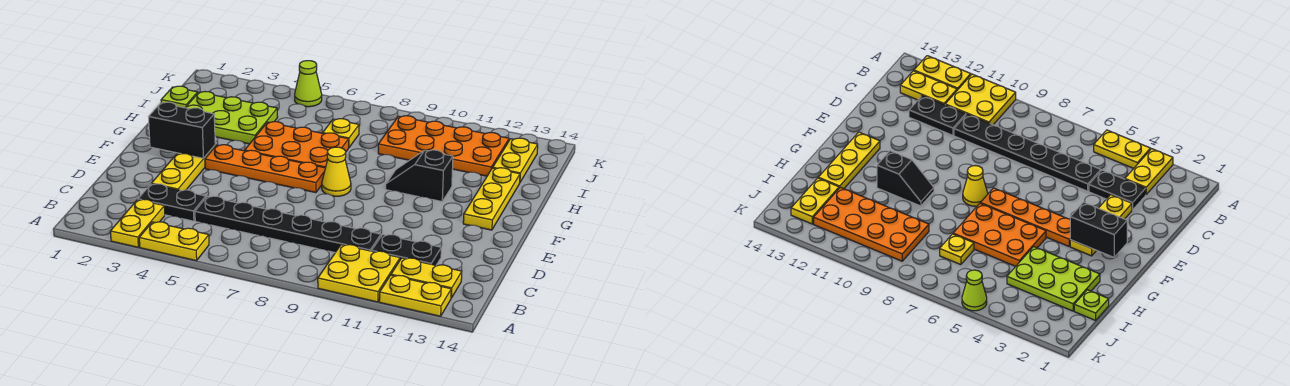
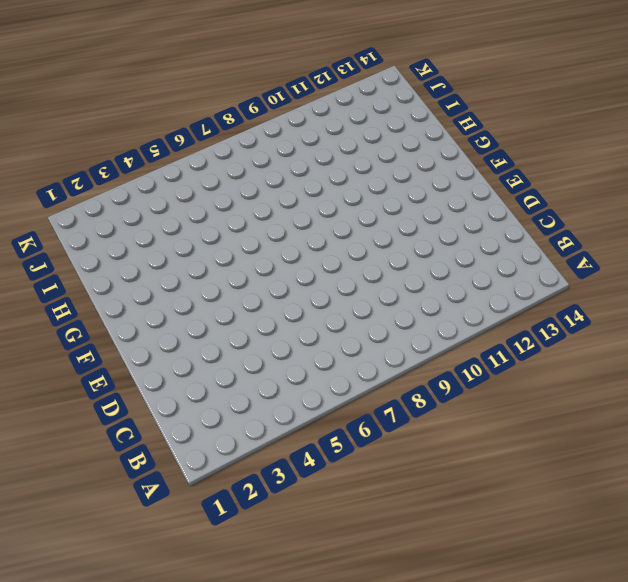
none -> yellow 1x2 plate [110,199,165,247]
none -> yellow 1x2 plate [139,222,209,261]
none -> yellow 2x2 plate [318,245,400,302]

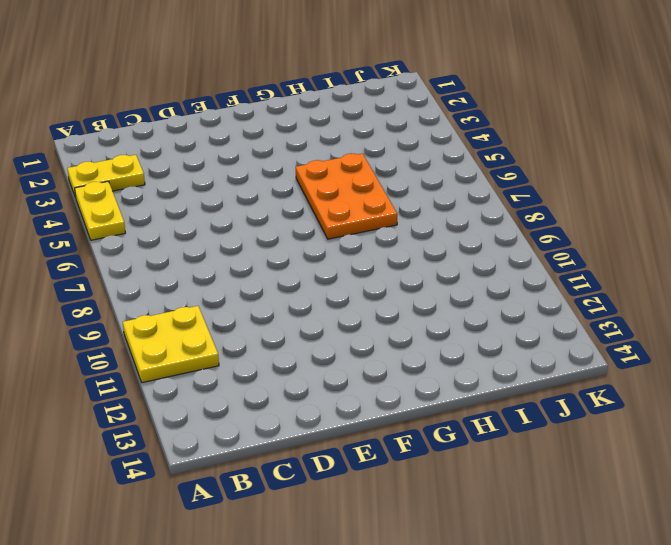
none -> yellow 1x2 plate [379,275,451,316]
none -> yellow 1x2 plate [391,258,462,298]
none -> black 1x2 plate [138,184,206,221]

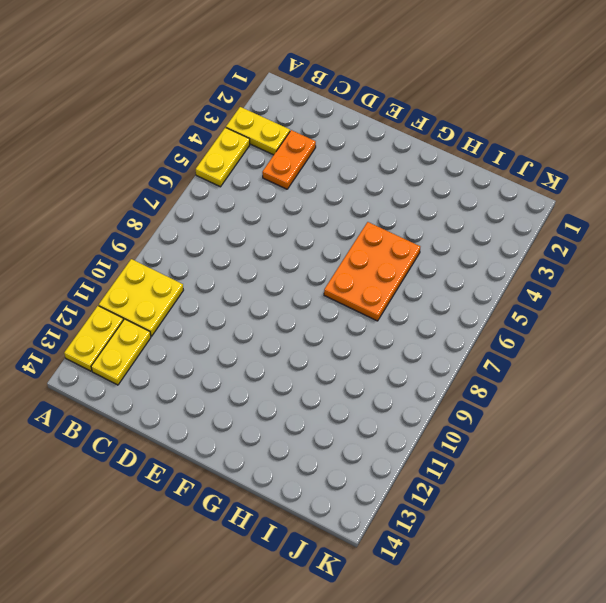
orange 1x2 plate [262,130,316,189] -> black 1x2 plate [138,184,206,221]
none -> black 1x6 plate [195,196,381,252]
none -> black 1x2 plate [372,235,441,265]
none -> yellow 1x3 plate [151,145,215,191]

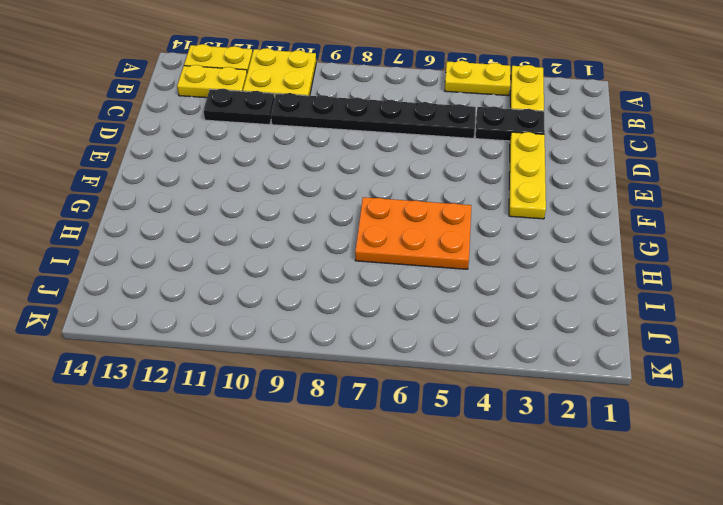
none -> orange 1x4 plate [205,145,325,193]
none -> yellow 1x1 cone [322,147,351,196]
none -> yellow 1x3 plate [463,168,520,230]

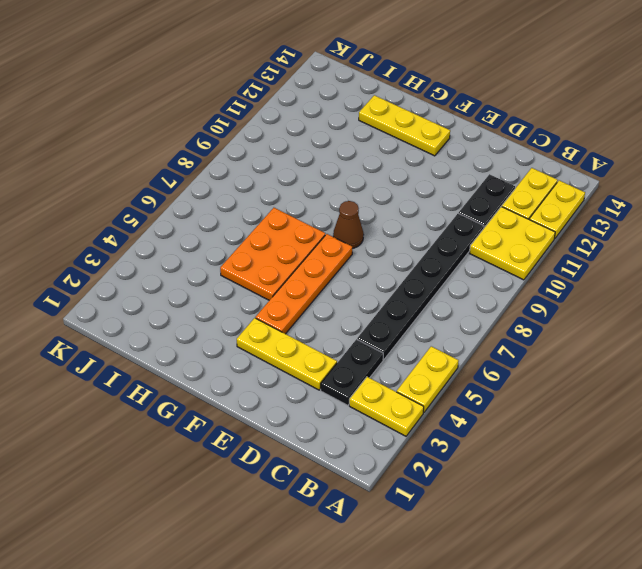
brown 1x1 cone [333,201,364,249] -> yellow 1x1 cone [322,147,351,196]
none -> black 1x2 slope [386,150,453,201]
none -> lime 2x3 plate [185,92,278,144]
none -> lime 1x1 plate [161,86,198,108]

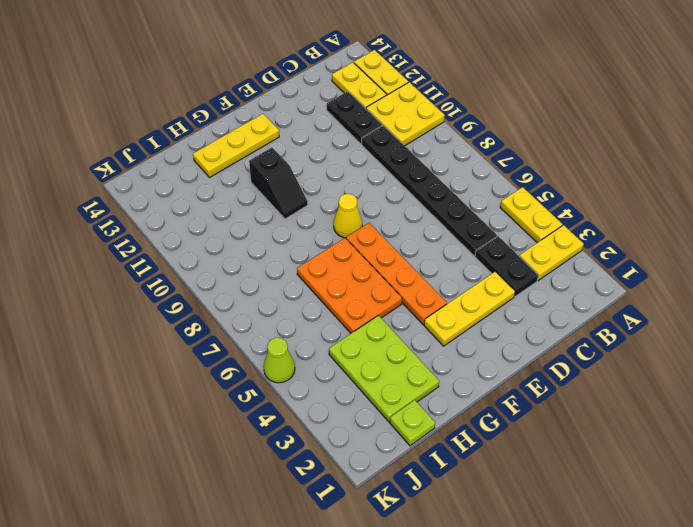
none -> yellow 1x1 plate [323,119,359,147]
none -> orange 2x4 plate [378,116,509,176]
none -> yellow 1x2 plate [493,138,538,182]

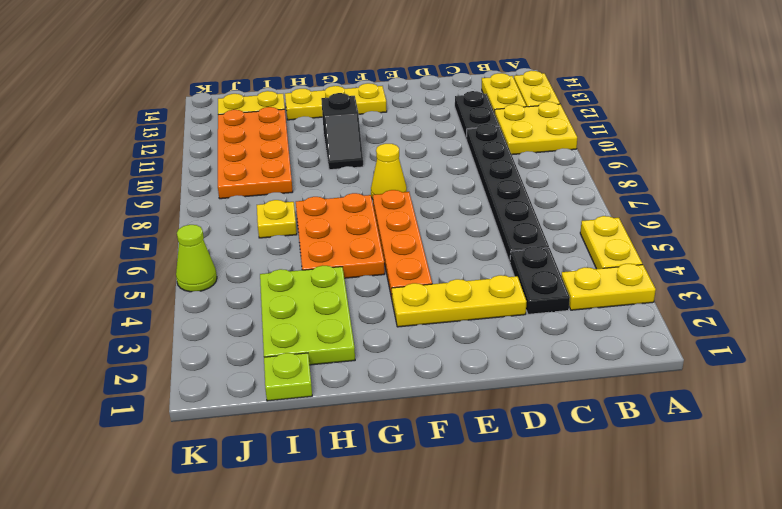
none -> black 1x2 brick [148,102,215,158]

